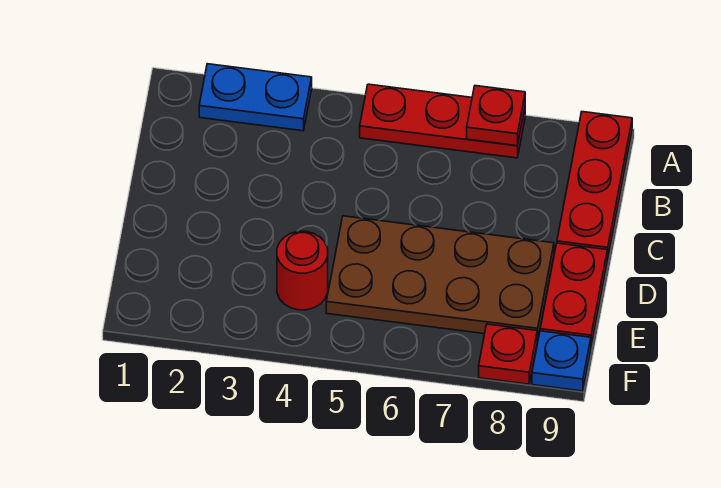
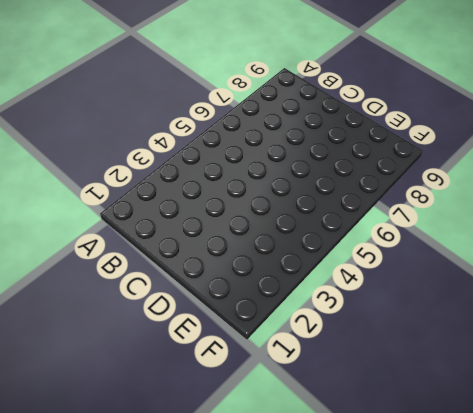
none -> blue 1x2 plate [199,64,312,131]
none -> red 1x3 plate [360,84,525,158]

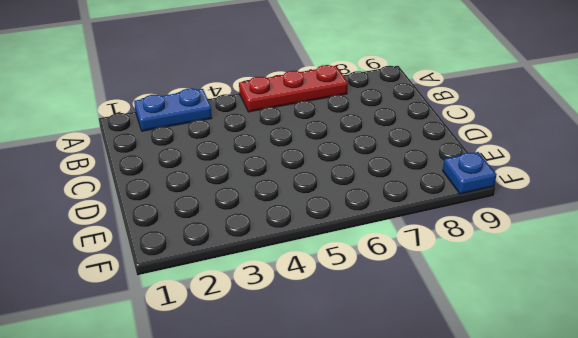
none -> red 1x3 plate [557,112,632,259]
none -> brown 2x4 plate [326,216,554,340]

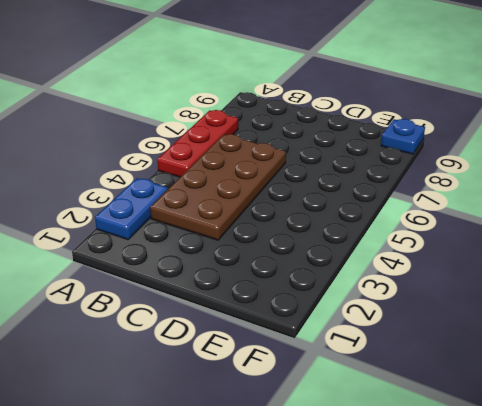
brown 2x4 plate [150,134,286,240] -> brown 2x4 plate moved to [326,216,554,340]
none -> red 1x3 plate [557,112,632,259]
none -> red 1x2 plate [540,243,607,346]

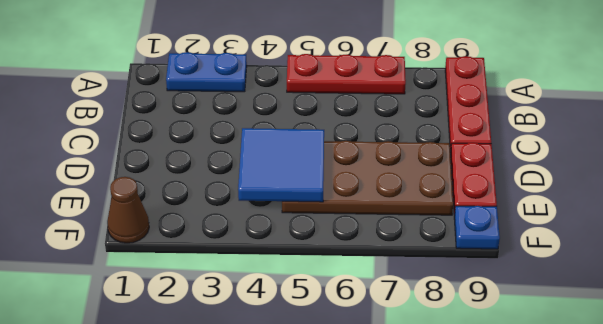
blue 2x2 tile [238,128,324,202] -> none
brown 1x1 cone [107,177,149,243] -> none
none -> red 1x1 round brick [277,231,328,310]
none -> red 1x1 plate [479,324,537,384]

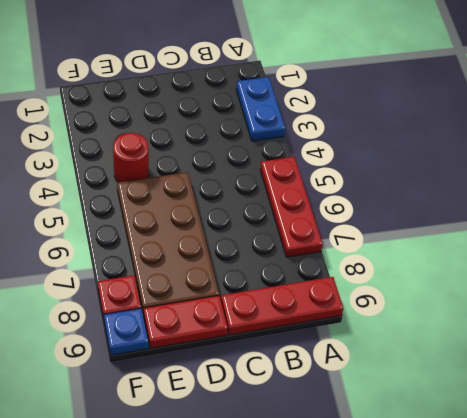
none -> red 1x1 plate [467,86,525,146]

